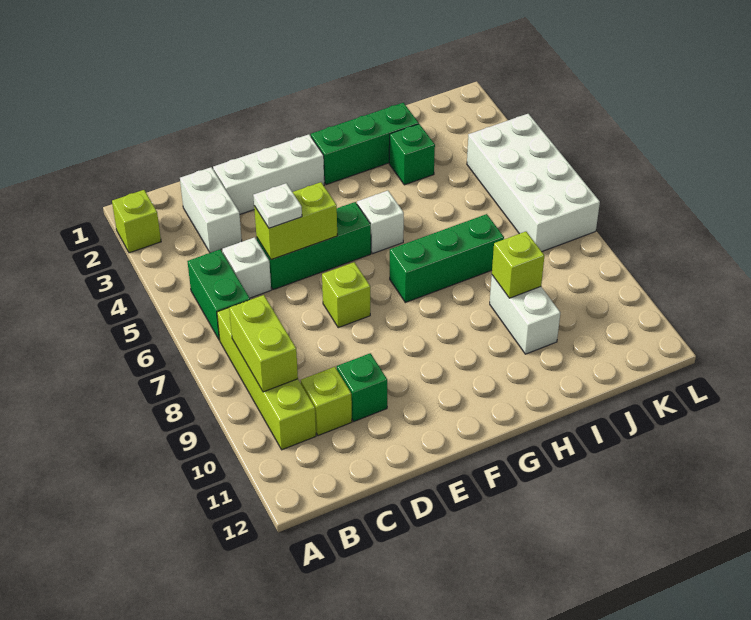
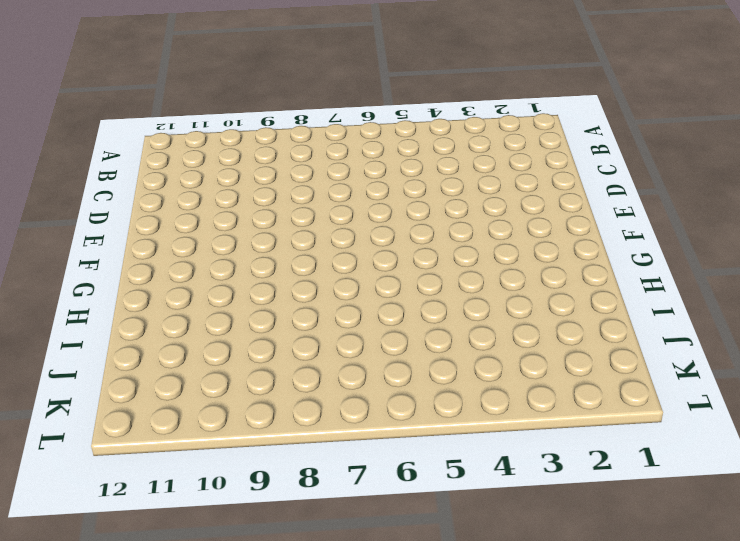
none -> lime 1x1 brick [112,190,161,253]
none -> green 1x2 brick [187,249,250,340]
none -> lime 1x4 brick [217,308,316,450]

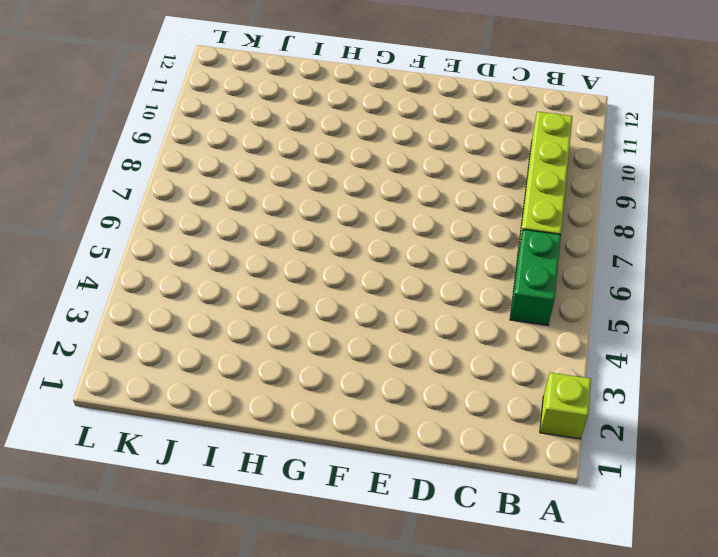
none -> white 1x2 brick [180,167,242,253]
none -> white 1x1 brick [222,237,271,298]
none -> lime 1x1 brick [301,367,352,436]

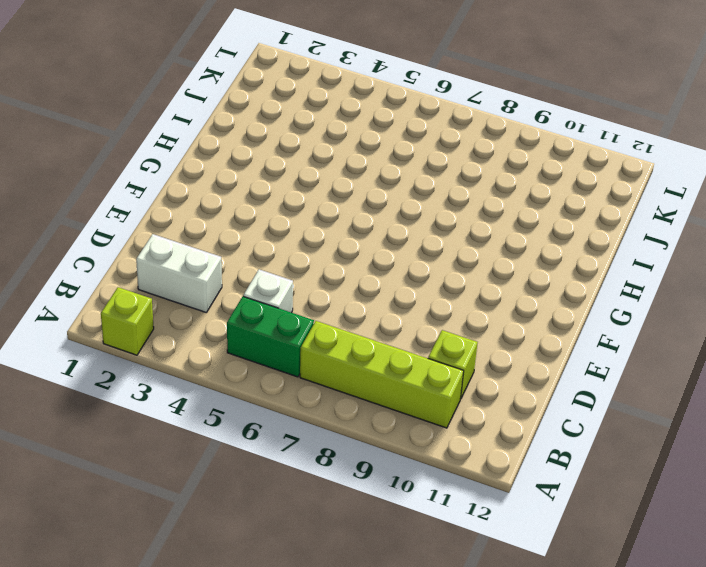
none -> white 1x3 brick [213,134,324,214]
none -> green 1x3 brick [257,202,371,290]
none -> green 1x1 brick [337,353,387,421]

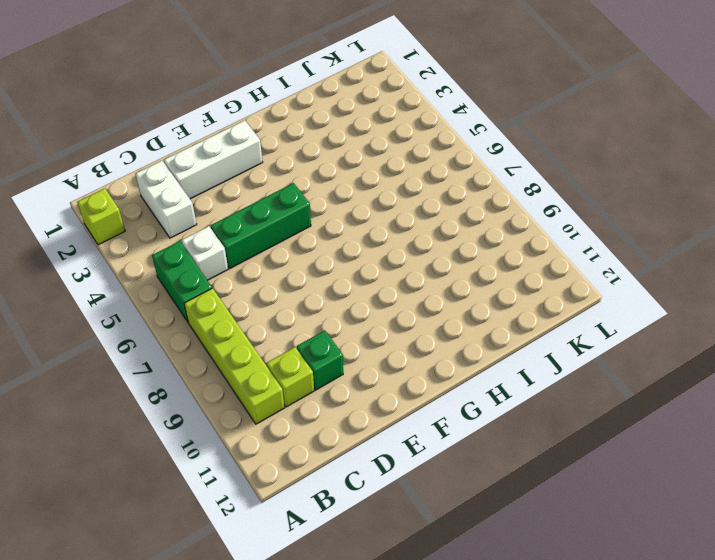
none -> lime 1x1 brick [322,262,370,328]
none -> green 1x3 brick [311,103,419,185]
none -> white 1x1 brick [357,191,404,254]

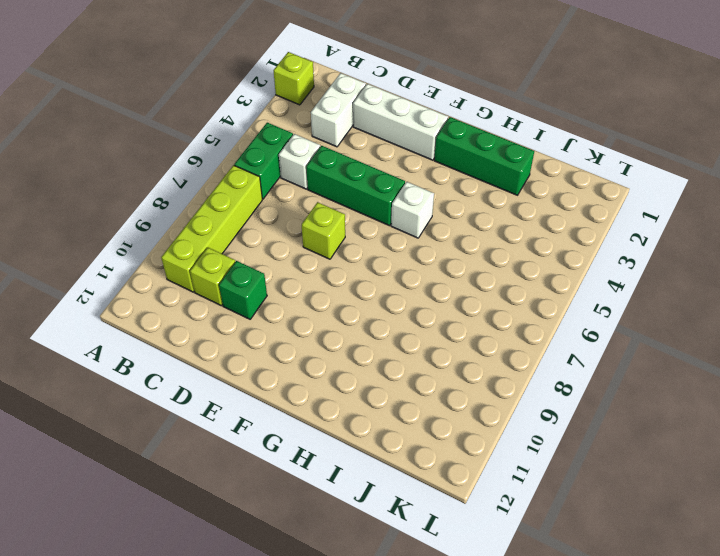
none -> green 1x3 brick [390,214,504,303]
none -> green 1x1 brick [389,124,435,185]
none -> white 1x2 brick [490,275,560,354]

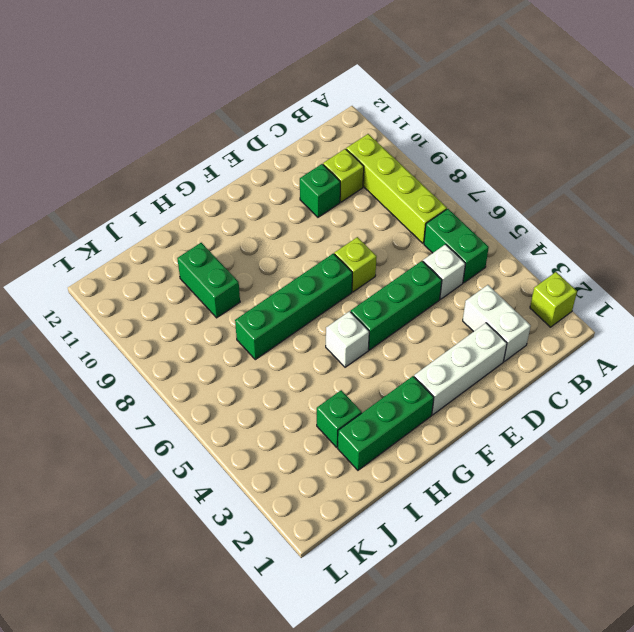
green 1x4 brick [235,253,352,360] -> green 1x3 brick [390,214,504,303]
green 1x2 brick [177,243,240,318] -> white 1x2 brick [490,275,560,354]
none -> white 2x4 brick [467,114,600,251]
none -> lime 1x2 brick [229,295,298,392]
none -> lime 1x2 brick [254,182,337,260]

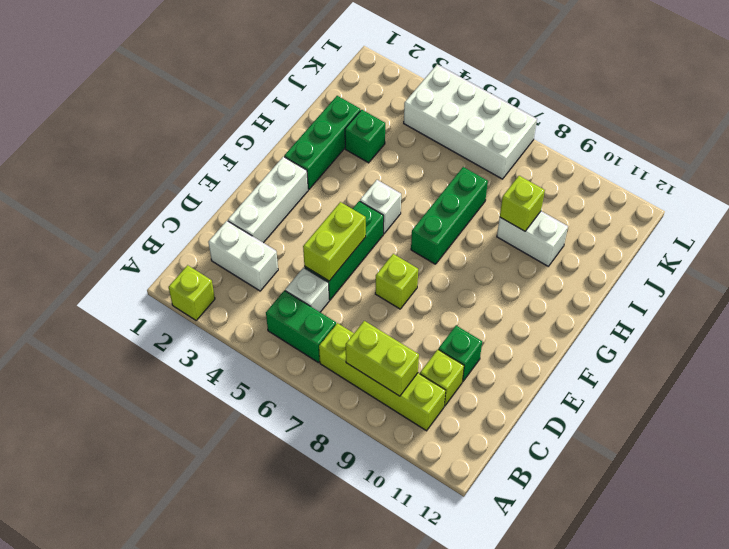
none -> white 1x1 plate [253,183,302,228]

